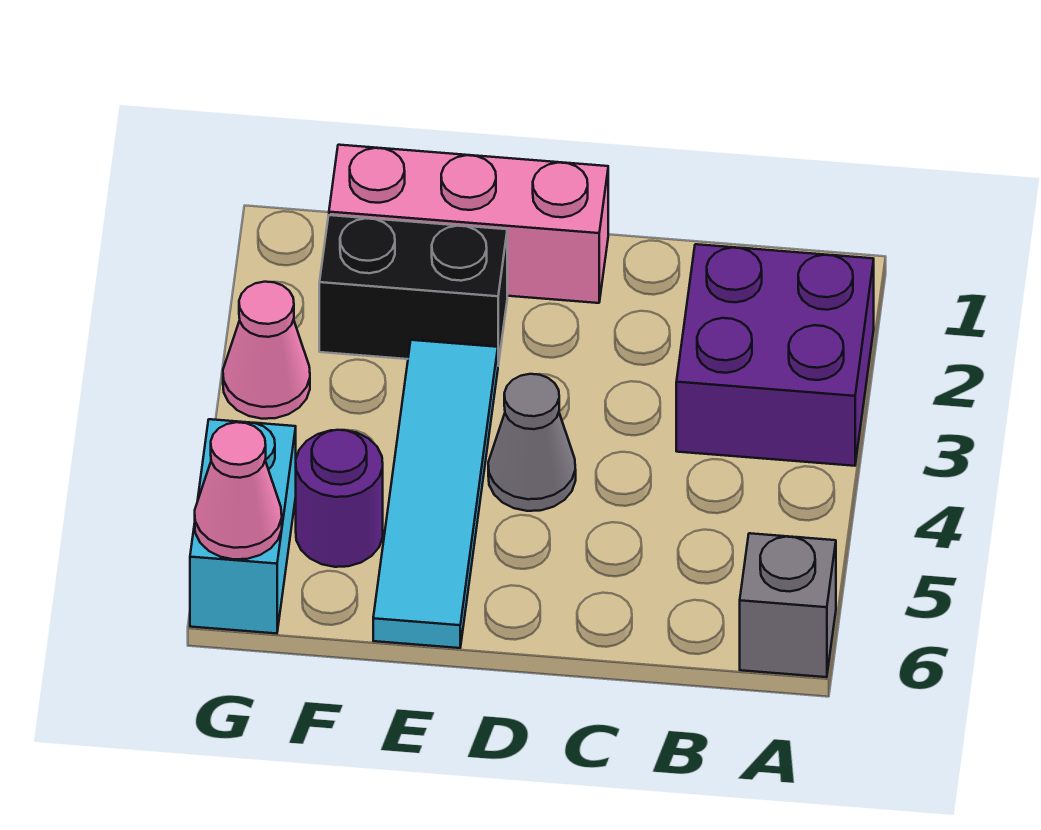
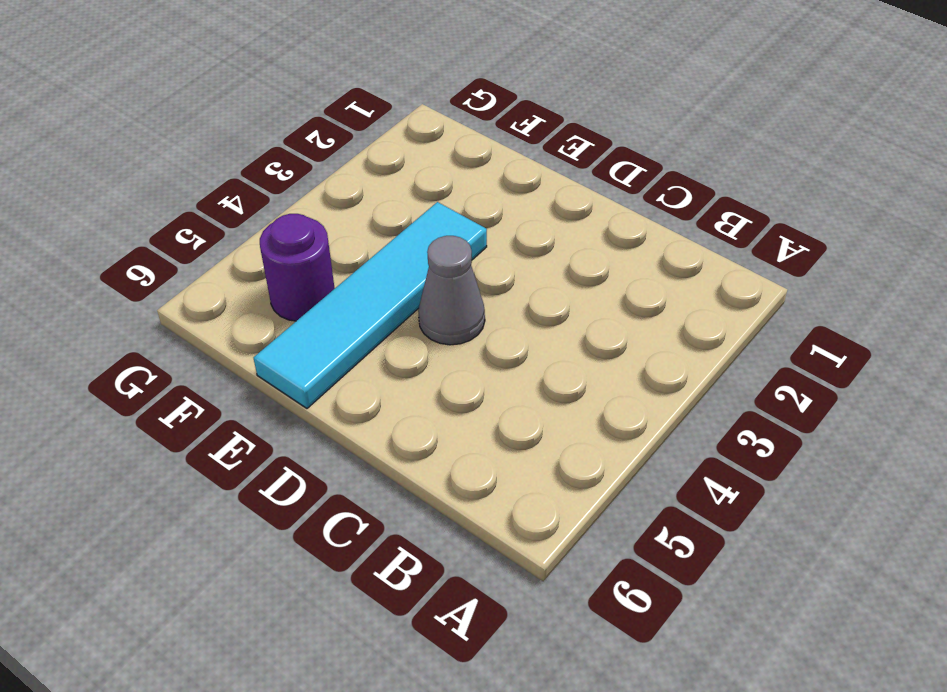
none -> purple 2x2 brick [676,244,874,466]
none -> grey 1x1 brick [740,533,836,677]

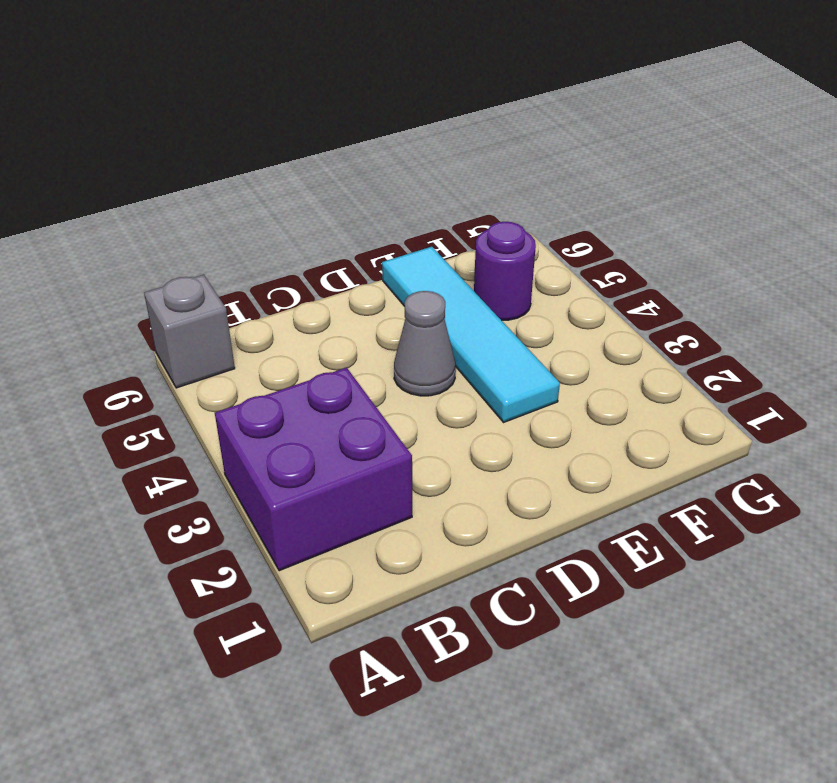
none -> pink 1x3 brick [329,145,608,303]
none -> black 1x2 brick [319,215,507,365]

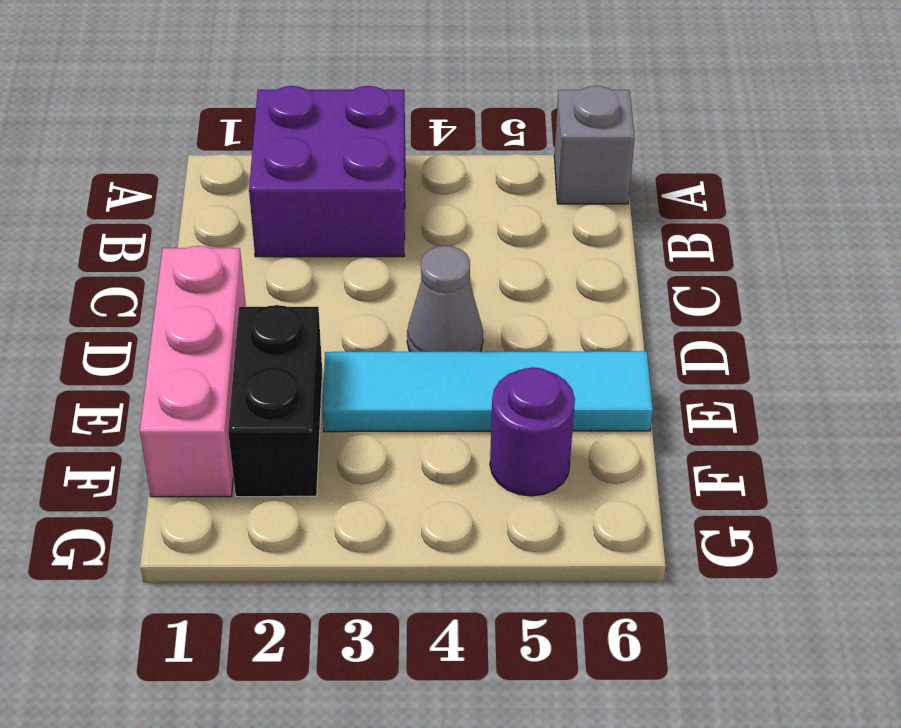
none -> pink 1x1 cone [223,282,310,419]
none -> cyan 1x2 brick [190,419,296,634]

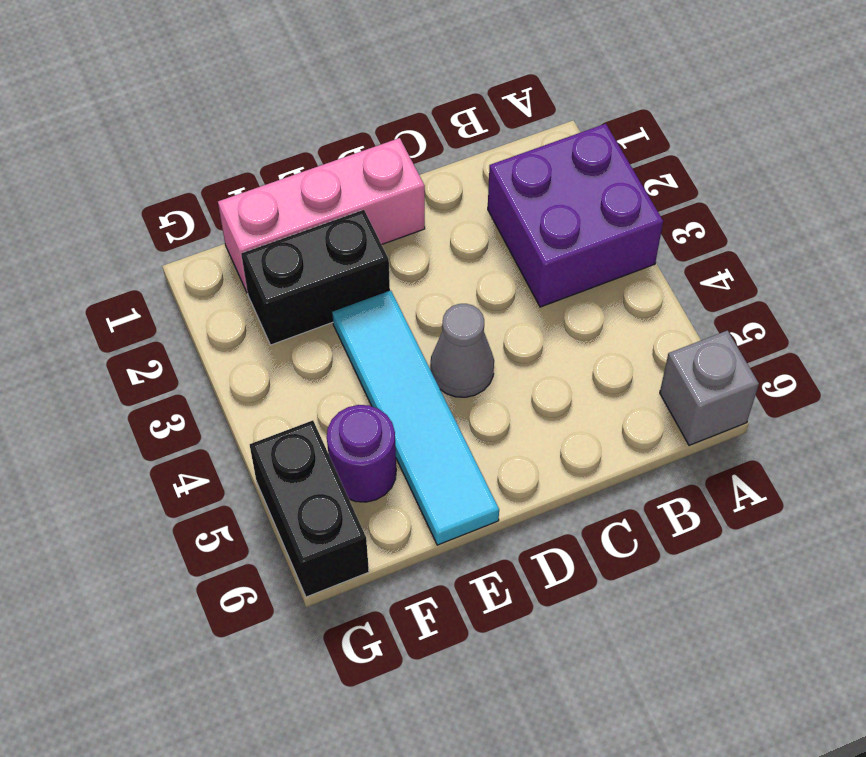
black 1x2 brick [250,420,369,597] -> cyan 1x2 brick [190,419,296,634]
none -> pink 1x1 cone [223,282,310,419]
none -> pink 1x1 cone [195,422,282,559]

